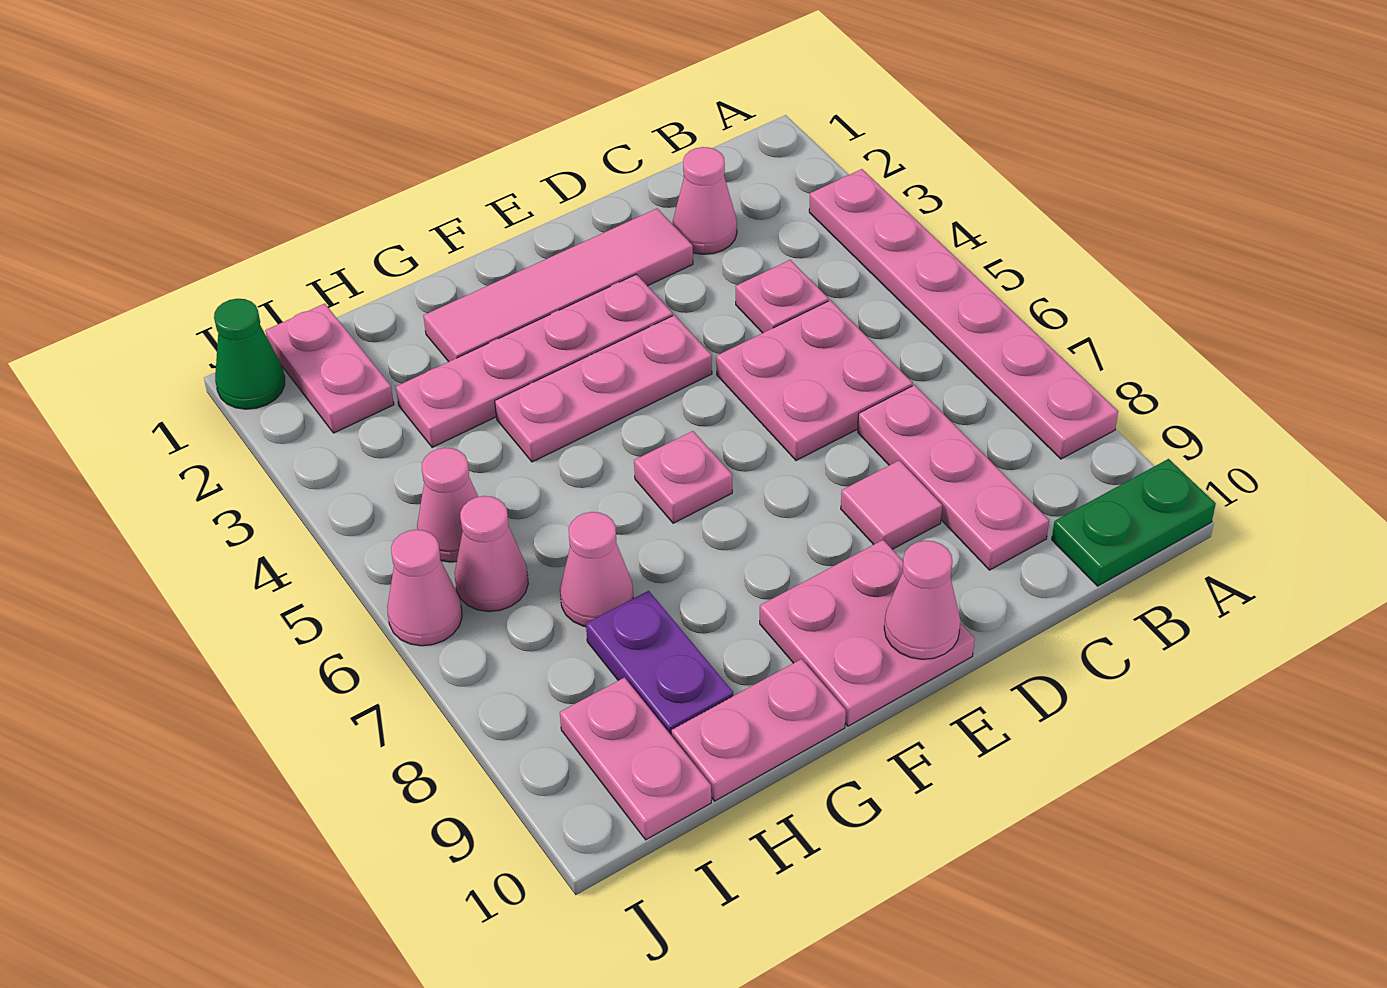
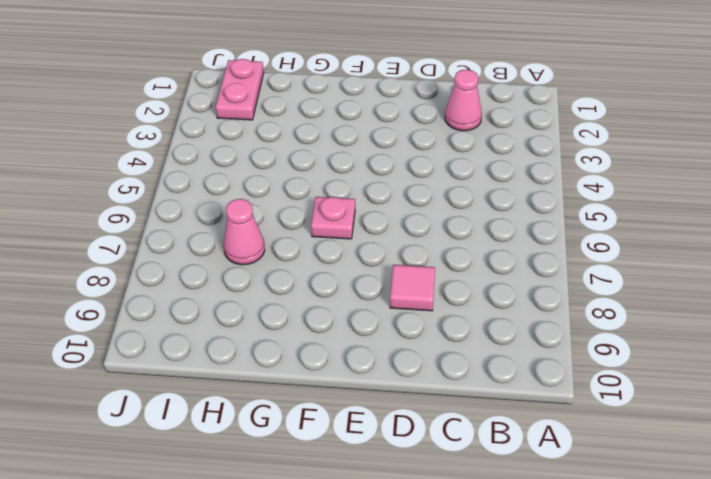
none -> pink 1x6 plate [809,169,1118,459]
none -> green 1x2 plate [1052,459,1216,586]
none -> pink 1x1 plate [736,260,829,333]

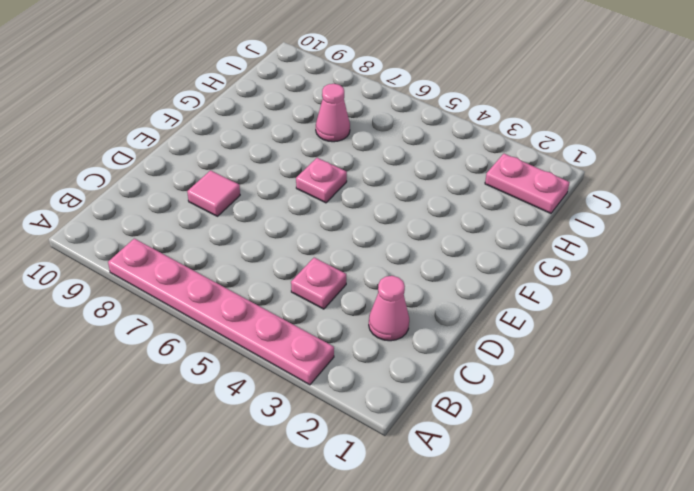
none -> green 1x2 plate [1052,459,1216,586]
none -> pink 2x2 plate [716,300,913,461]
none -> pink 1x3 plate [858,385,1049,570]

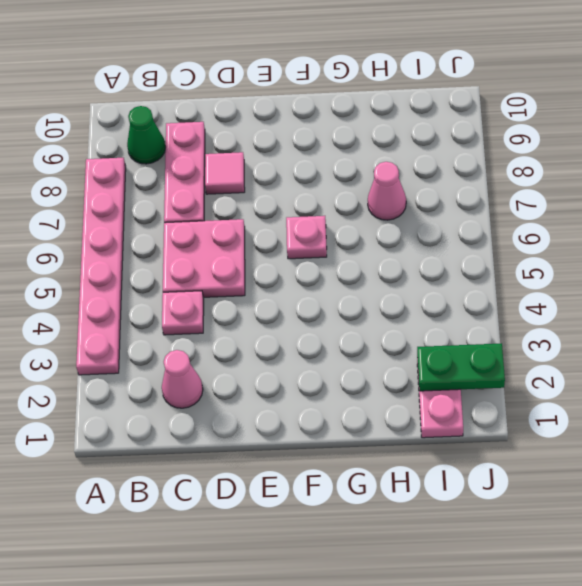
green 1x1 cone [127,106,166,164] -> green 1x1 cone moved to [214,299,285,409]
green 1x2 plate [417,343,505,391] -> green 1x2 plate moved to [1052,459,1216,586]
none -> pink 1x4 tile [423,209,693,362]
none -> pink 1x4 plate [396,274,673,448]
none -> pink 1x3 plate [495,315,712,462]

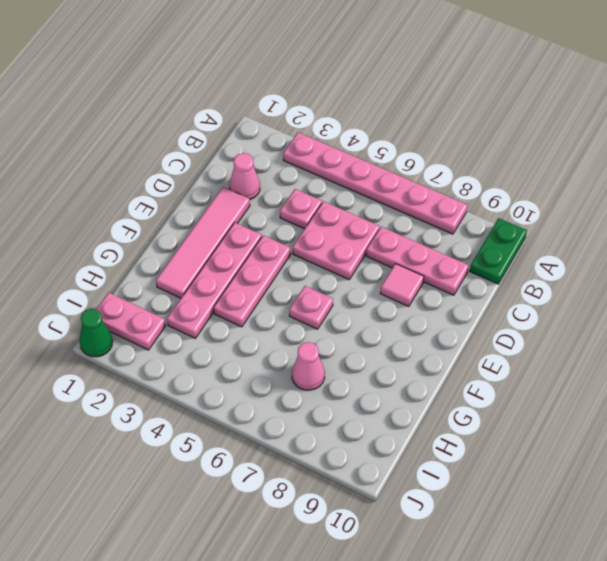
none -> pink 2x2 plate [760,540,975,726]
none -> pink 1x2 plate [671,659,846,801]
none -> purple 1x2 plate [586,591,733,736]

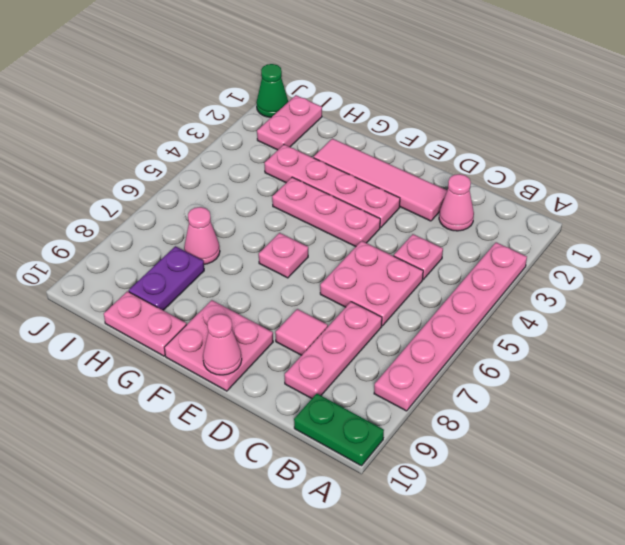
none -> pink 1x1 cone [417,448,478,562]
none -> pink 1x1 cone [455,496,528,612]
none -> pink 1x2 plate [560,678,711,840]

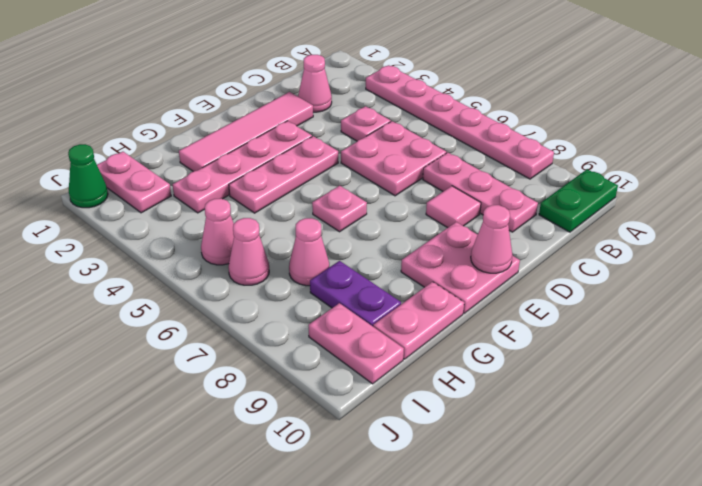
none -> pink 1x1 cone [387,530,462,646]

